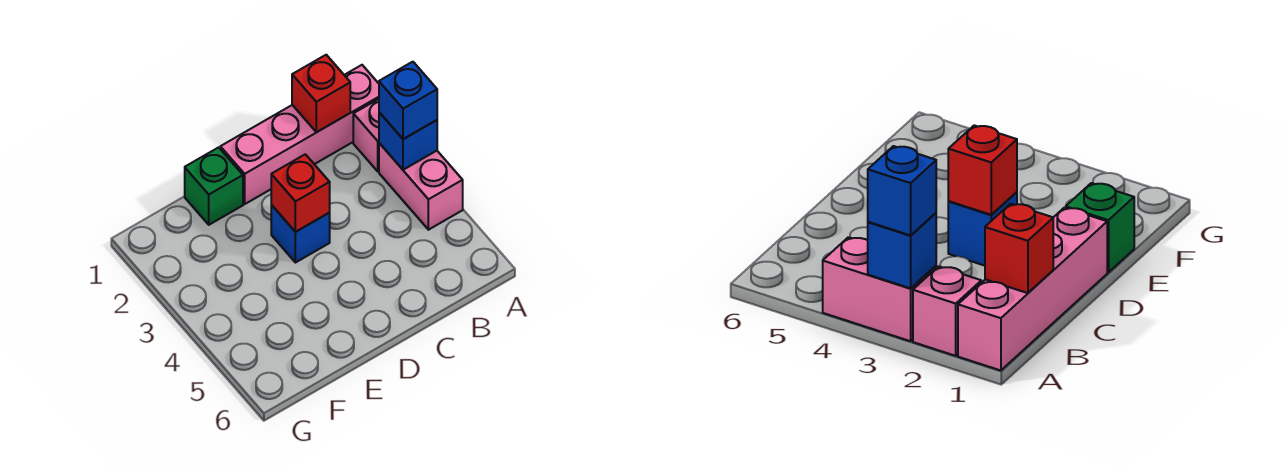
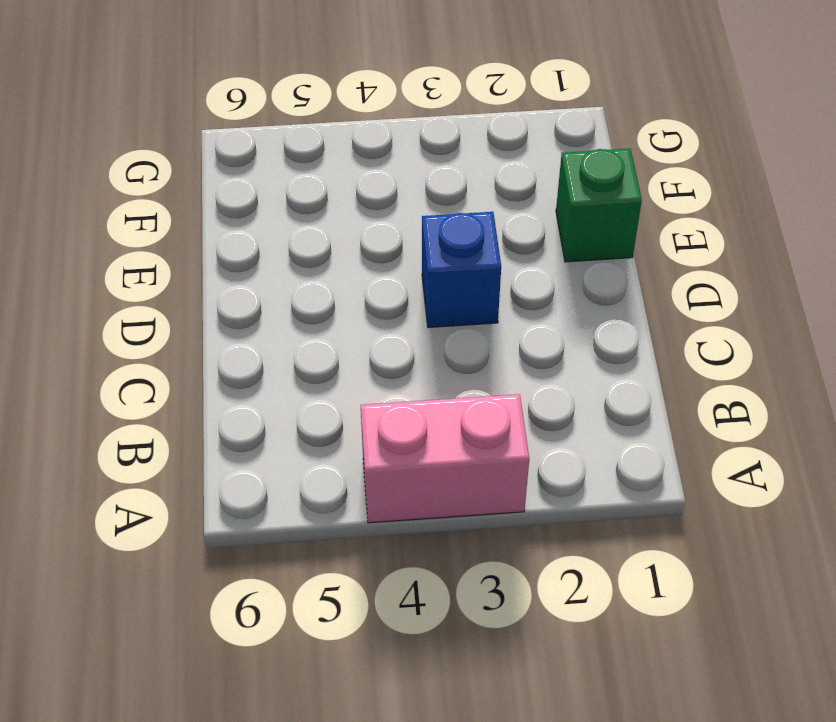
none -> pink 1x4 brick [220,65,379,204]
none -> pink 1x1 brick [353,99,379,171]

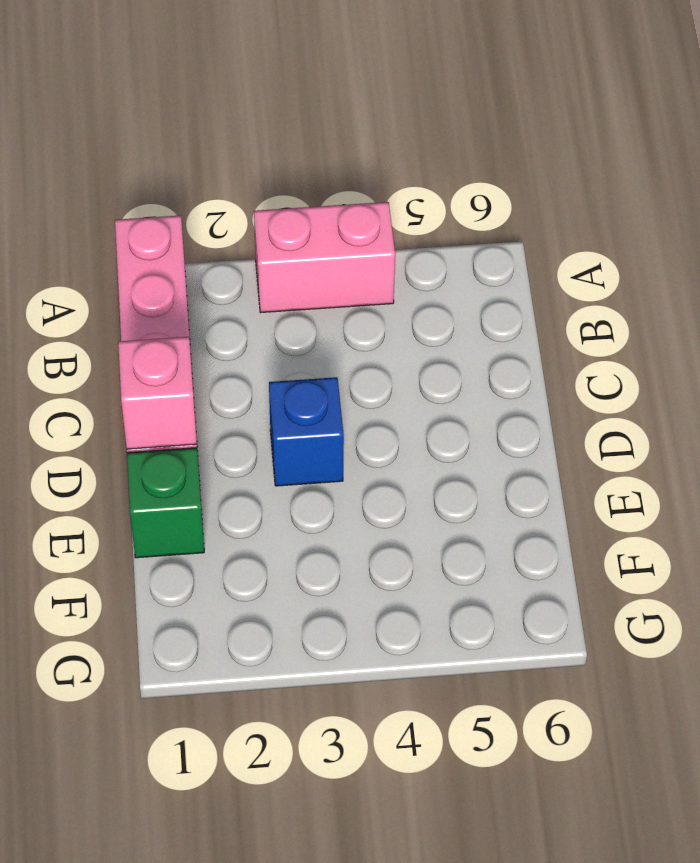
pink 1x1 brick [118,337,197,449] -> pink 1x1 brick moved to [353,99,379,171]
none -> blue 1x1 brick [379,112,437,170]
none -> red 1x1 brick [292,55,350,132]

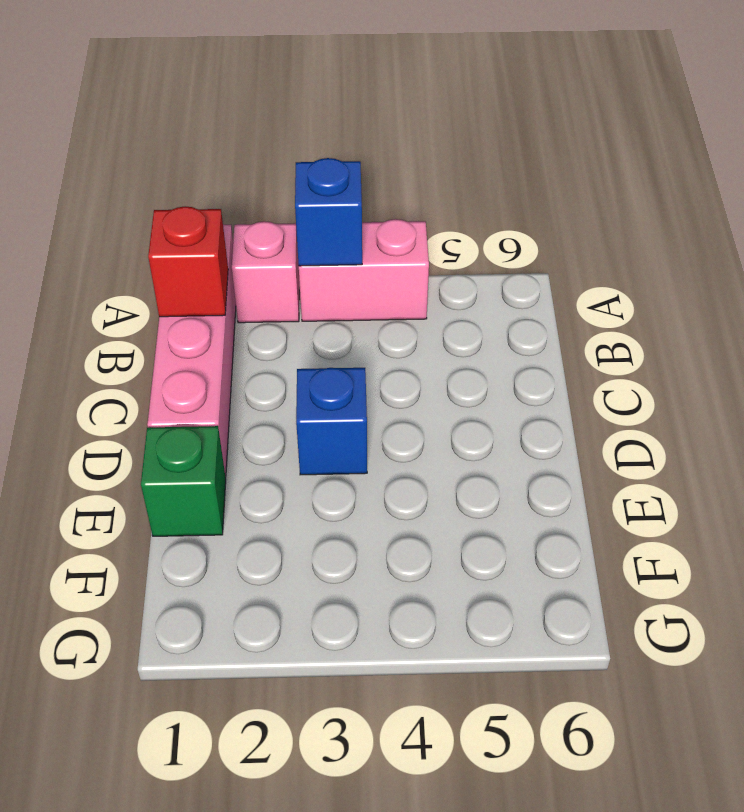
none -> red 1x1 brick [271,154,330,232]
none -> blue 1x1 brick [379,62,437,139]

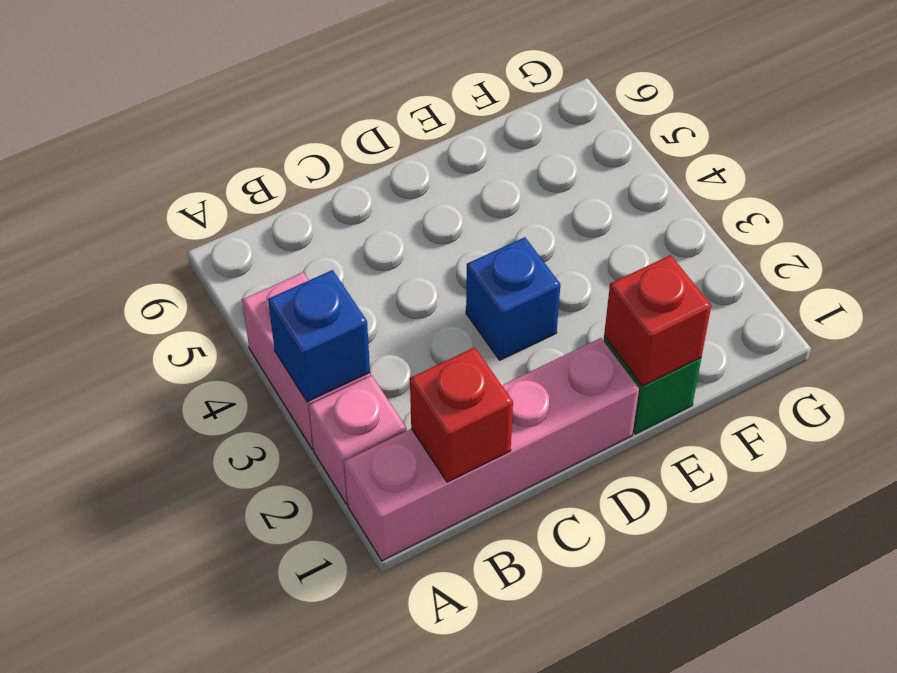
red 1x1 brick [604,255,711,386] -> red 1x1 brick moved to [271,154,330,232]
none -> blue 1x1 brick [379,62,437,139]

